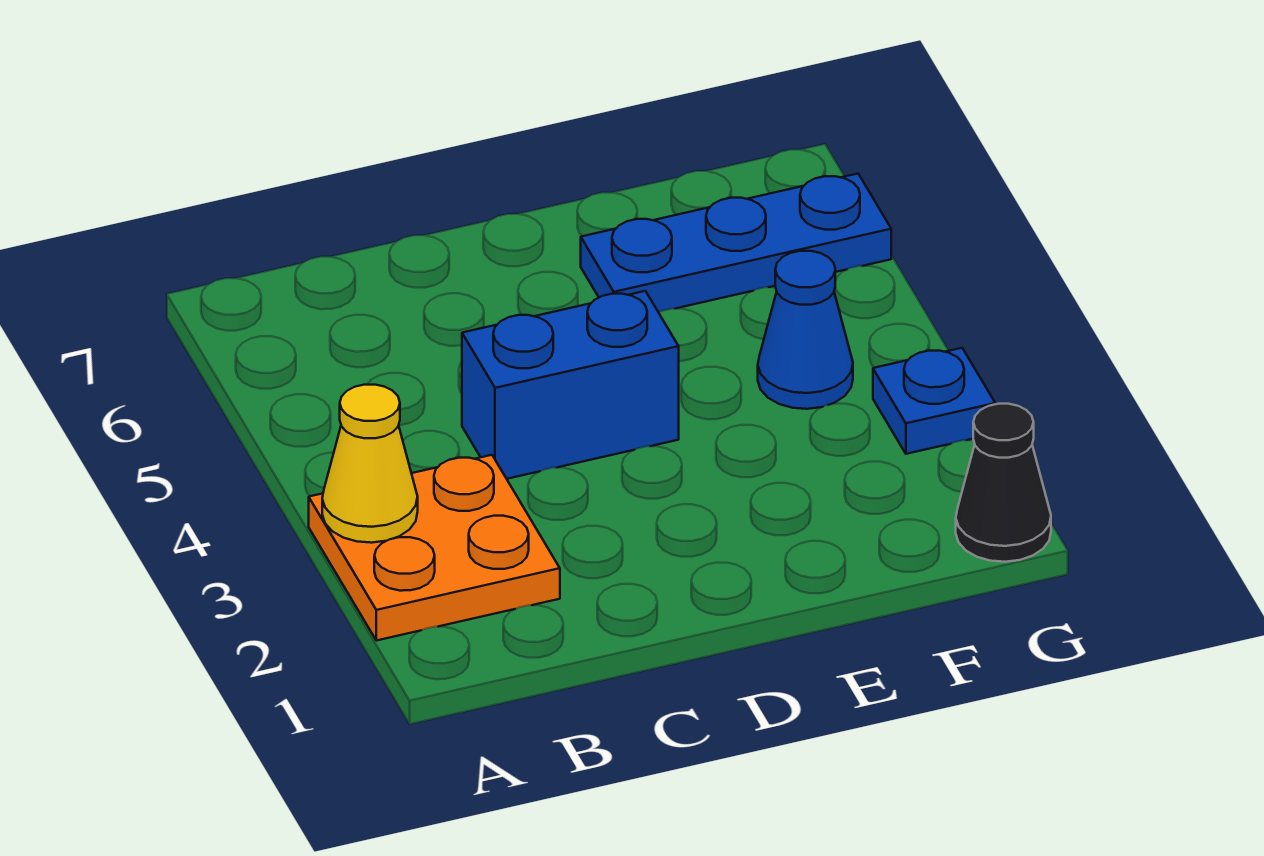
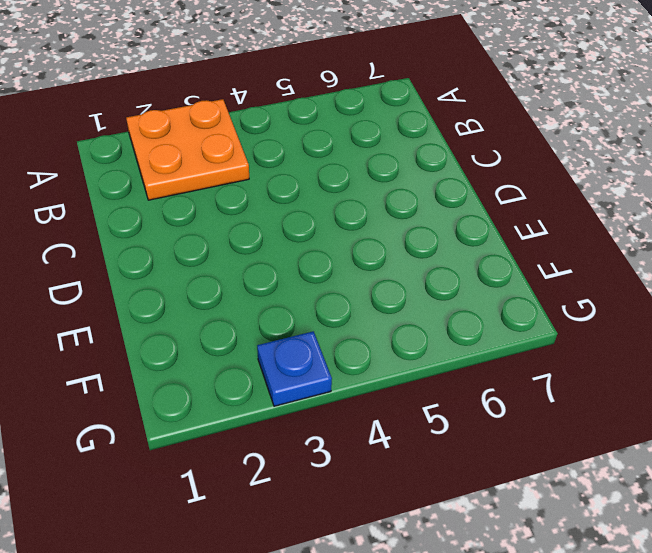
none -> blue 1x2 brick [462,291,679,479]
none -> blue 1x3 plate [581,174,891,312]

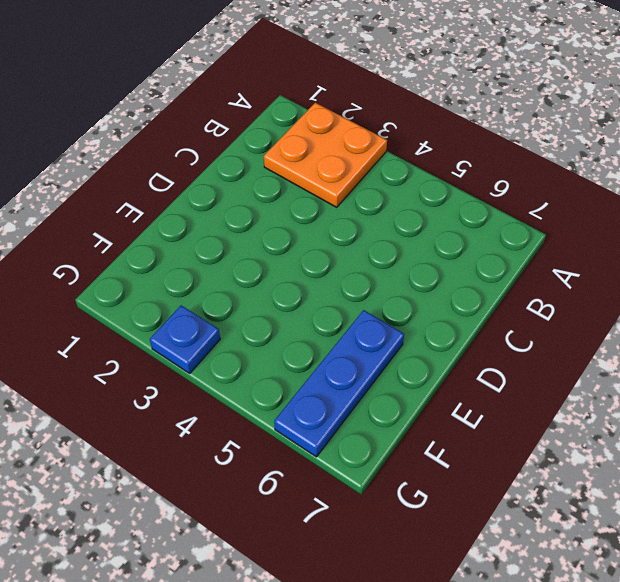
none -> blue 1x2 brick [462,291,679,479]
none -> blue 1x1 cone [758,251,853,409]

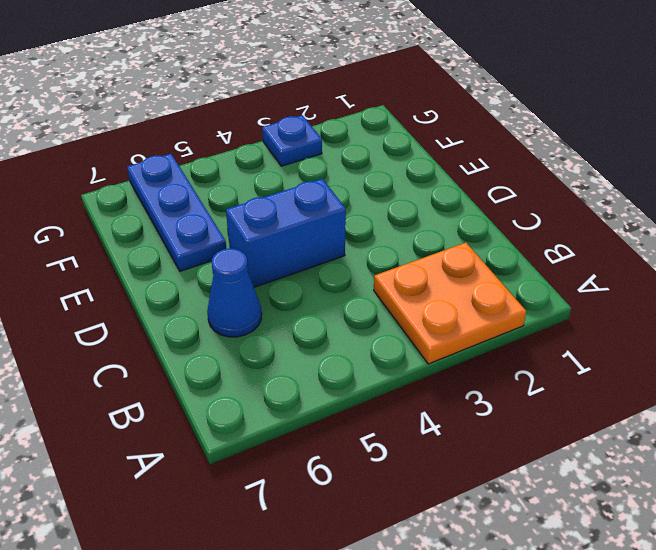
blue 1x1 cone [207,249,262,337] -> blue 1x1 cone moved to [758,251,853,409]
blue 1x2 brick [226,179,346,287] -> blue 1x2 brick turned to [462,291,679,479]
none -> black 1x1 cone [956,404,1051,562]
none -> yellow 1x1 cone [322,385,418,543]

